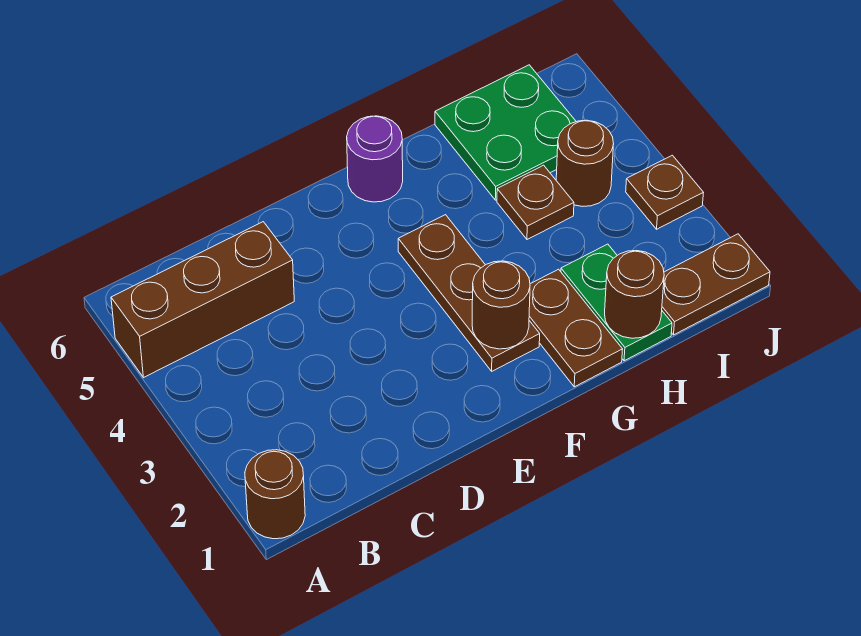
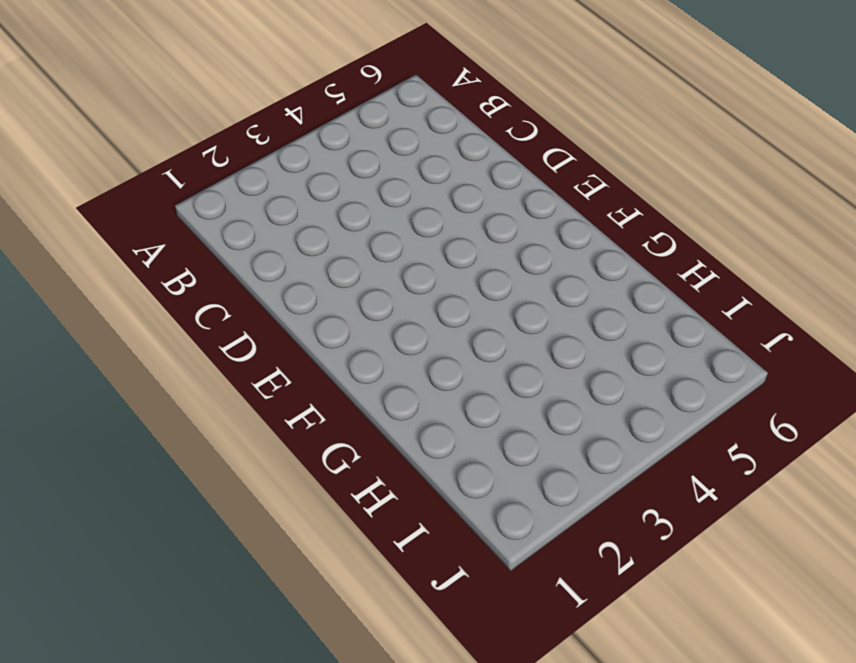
none -> brown 1x1 round brick [245,450,305,539]
none -> brown 1x3 brick [111,222,294,378]
none -> brown 1x3 plate [398,215,540,371]

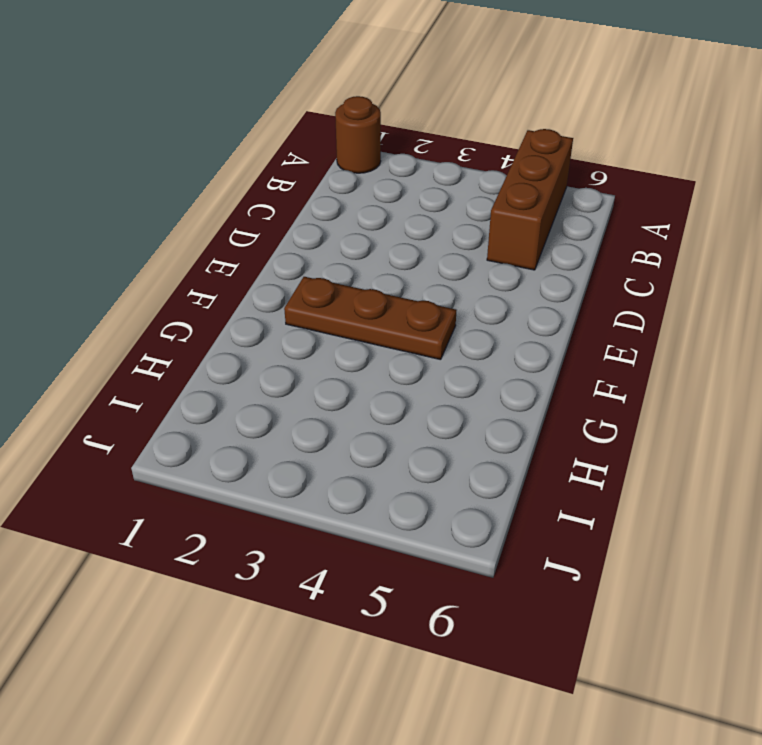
none -> purple 1x1 round brick [347,116,403,202]
none -> brown 1x2 plate [529,269,623,387]
none -> green 1x2 plate [561,244,672,361]

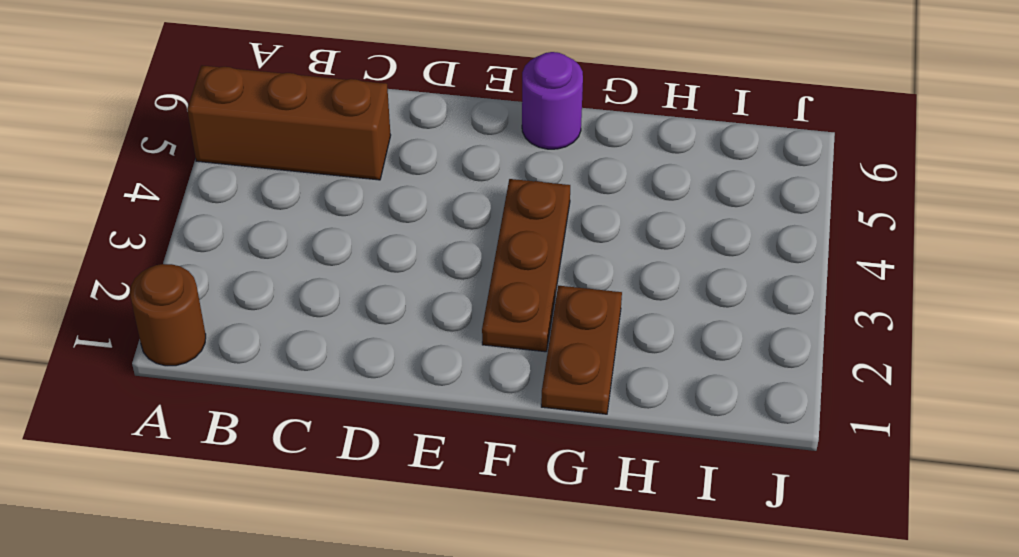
none -> green 1x2 plate [561,244,672,361]
none -> brown 1x1 plate [497,165,574,239]
none -> green 2x2 plate [435,65,576,200]

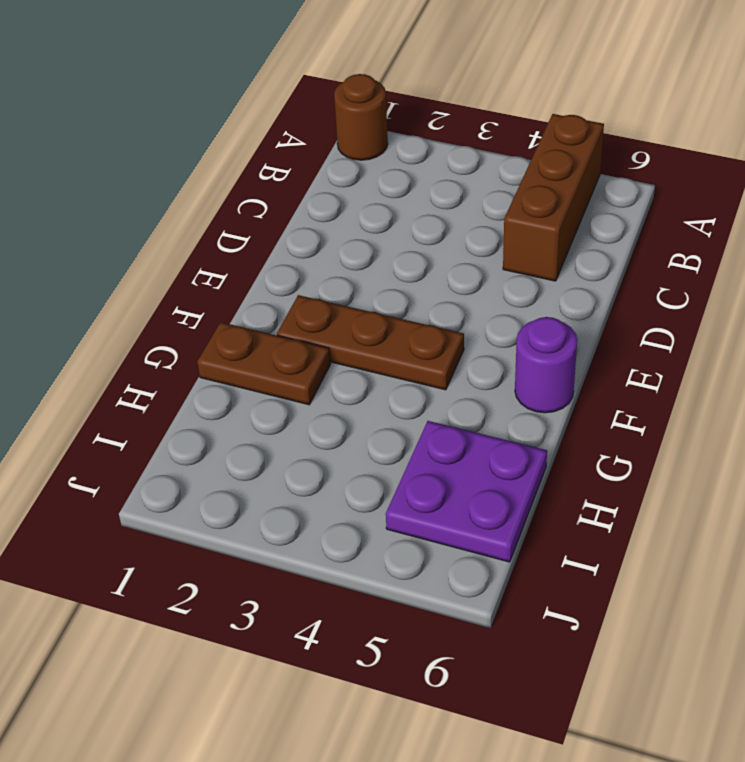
purple 2x2 plate [386,421,547,562] -> green 2x2 plate [435,65,576,200]
none -> green 1x2 plate [561,244,672,361]
none -> brown 1x1 plate [497,165,574,239]
none -> brown 1x2 plate [662,234,770,335]

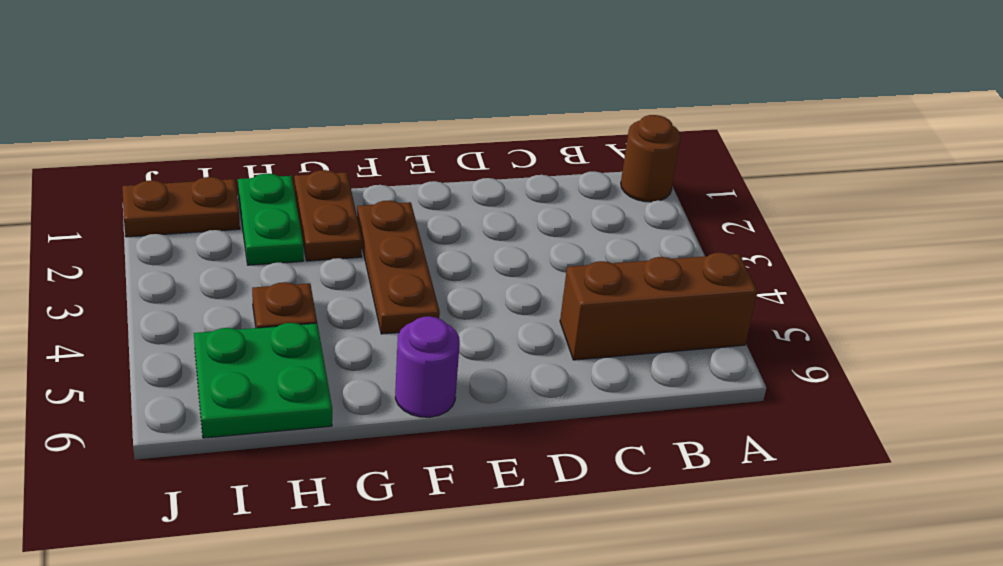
none -> brown 1x1 round brick [556,120,614,206]
none -> brown 1x1 plate [626,155,704,229]
none -> brown 1x1 round brick [472,261,530,349]

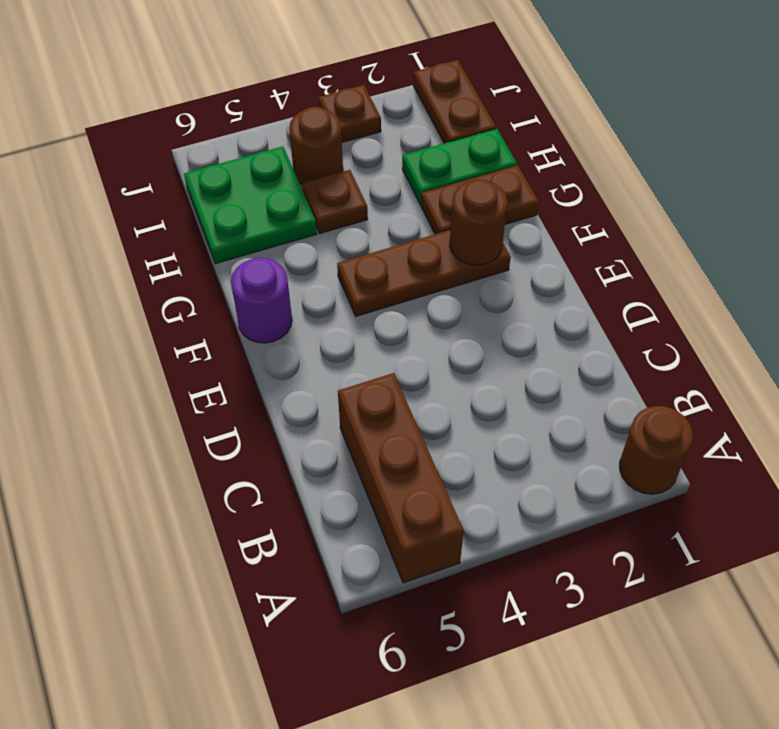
none -> brown 1x1 round brick [605,251,664,338]

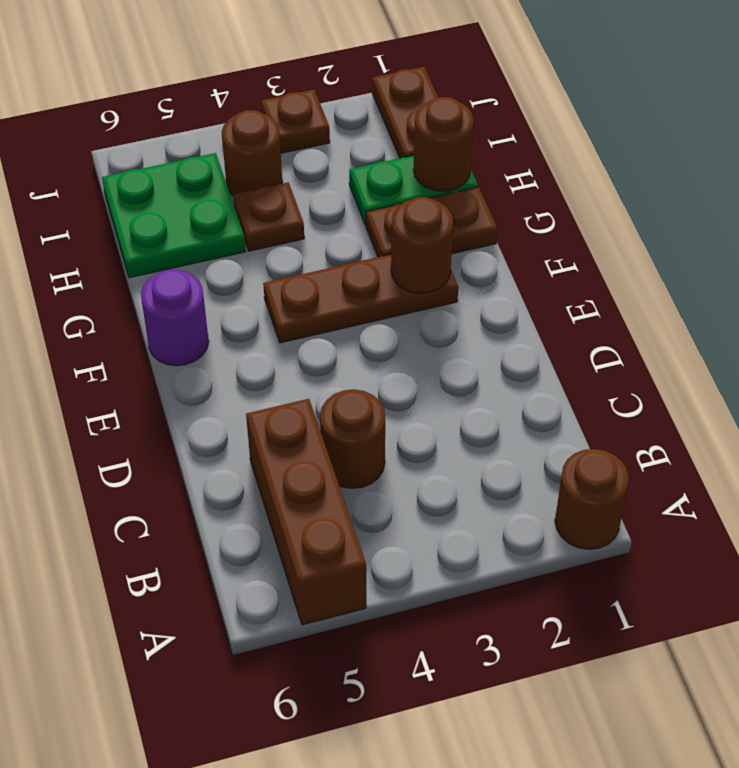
brown 1x1 round brick [320,389,385,488] -> none

